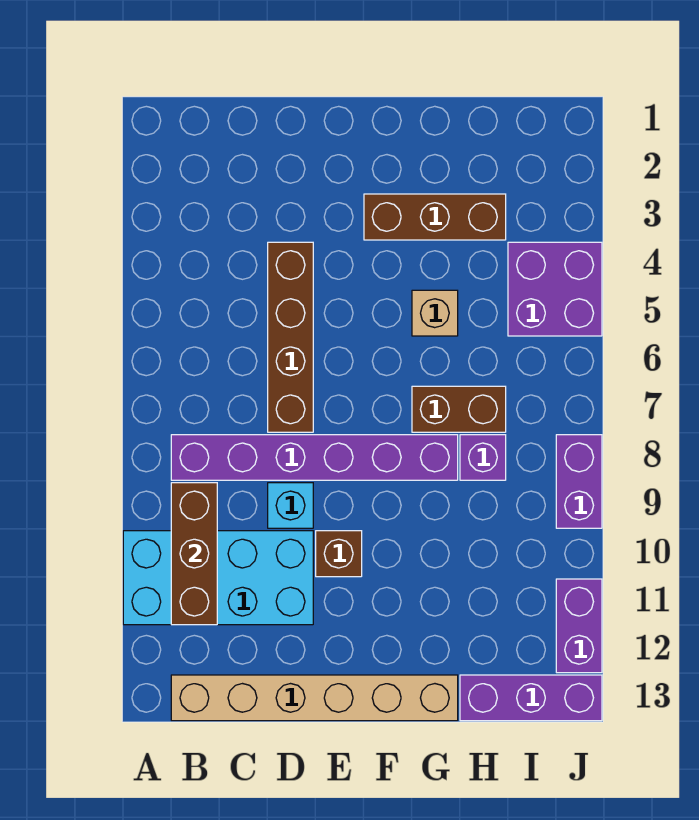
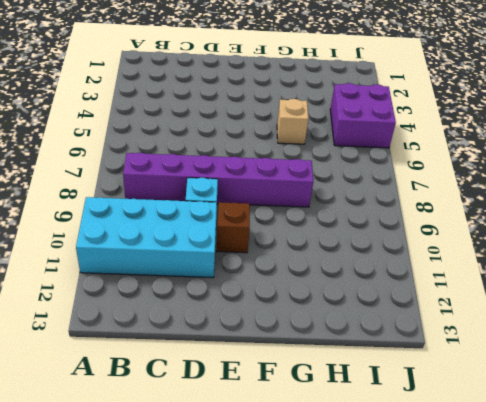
none -> tan 1x6 brick [171,675,458,721]
none -> brown 1x4 brick [268,242,313,432]
none -> brown 1x3 brick [364,194,506,240]

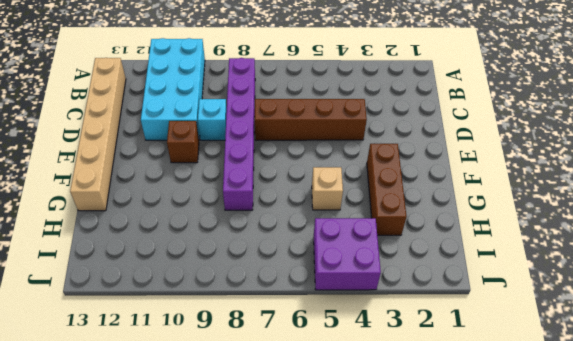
none -> brown 1x2 brick [412,386,506,432]
none -> purple 1x1 brick [460,435,506,480]
none -> purple 1x3 brick [460,675,602,721]

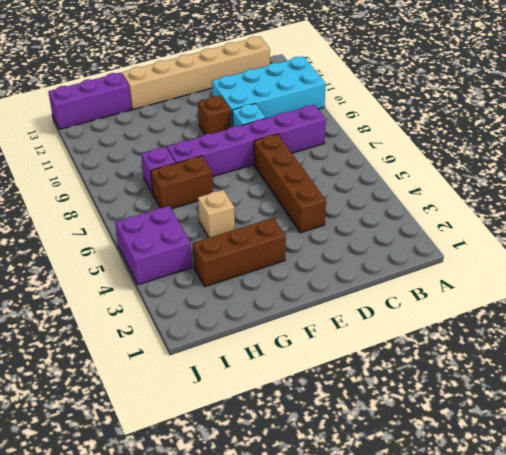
none -> purple 1x2 brick [556,435,602,528]
none -> purple 1x2 brick [556,579,602,673]
none -> brown 1x3 brick [171,483,217,625]

